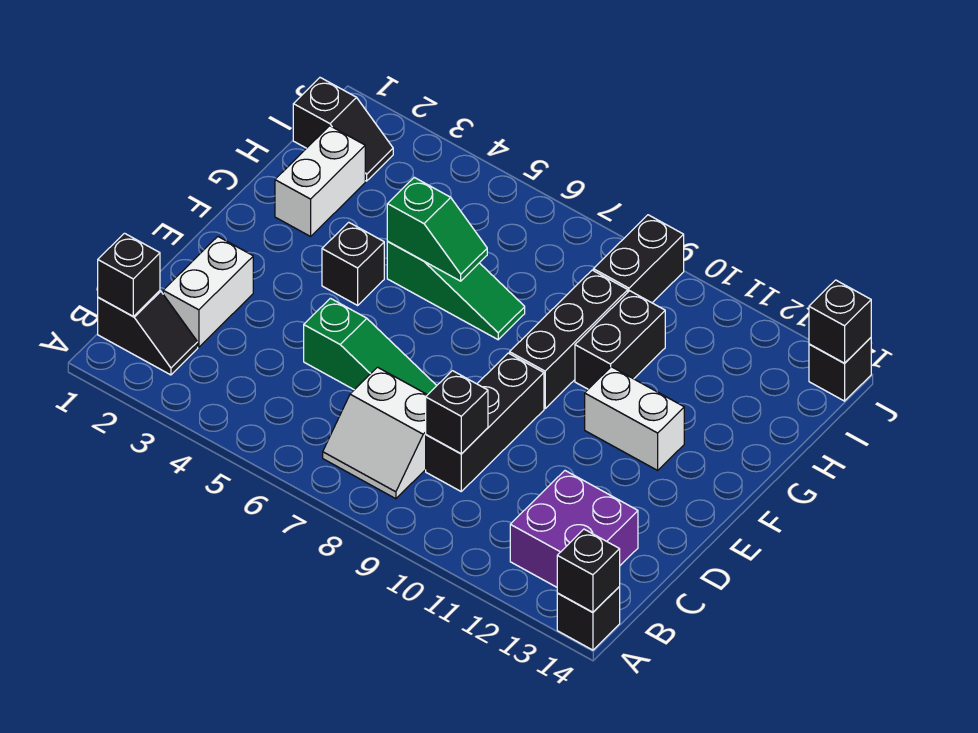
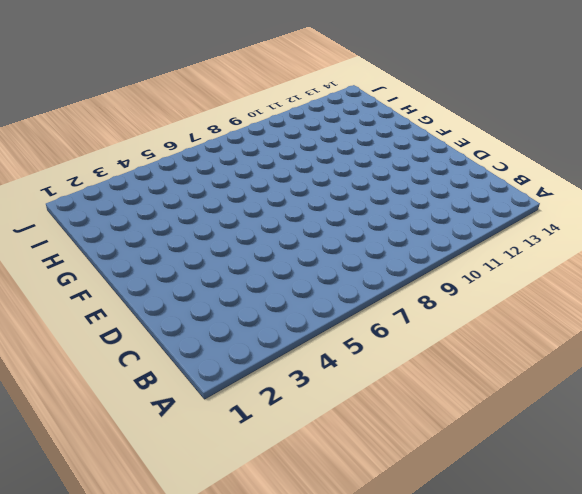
none -> black 1x1 brick [557,587,620,650]
none -> black 1x2 slope [98,291,198,375]
none -> white 2x2 slope [323,367,427,499]

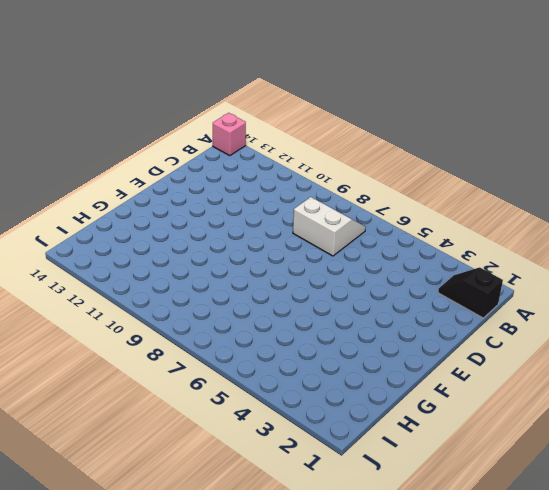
pink 1x1 brick [213,113,246,156] -> black 1x1 brick [557,587,620,650]
none -> purple 2x2 brick [510,471,638,587]
none -> white 1x2 brick [163,237,253,347]
none -> black 1x3 brick [426,353,544,491]

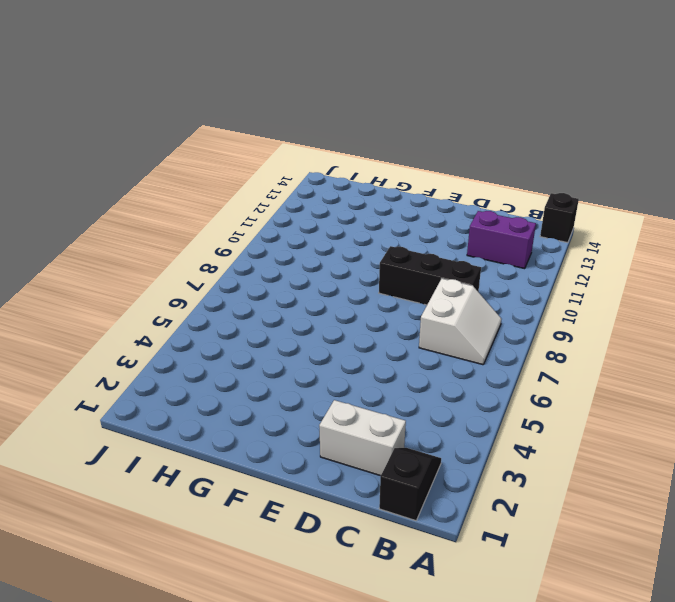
purple 1x2 brick [467,211,536,269] -> purple 2x2 brick [510,471,638,587]
none -> green 1x3 slope [304,298,437,395]
none -> black 1x1 brick [322,222,384,305]
none -> black 1x3 brick [510,270,628,408]

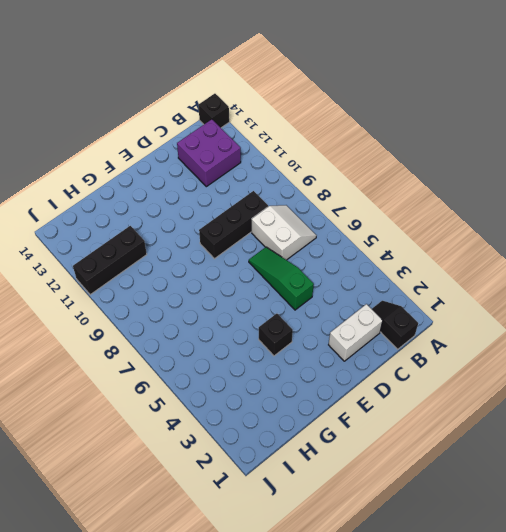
black 1x3 brick [73,226,147,295] -> black 1x3 brick moved to [510,270,628,408]
none -> white 1x2 brick [585,367,684,470]
none -> white 1x2 brick [275,126,365,236]
none -> green 1x3 slope [387,242,525,340]

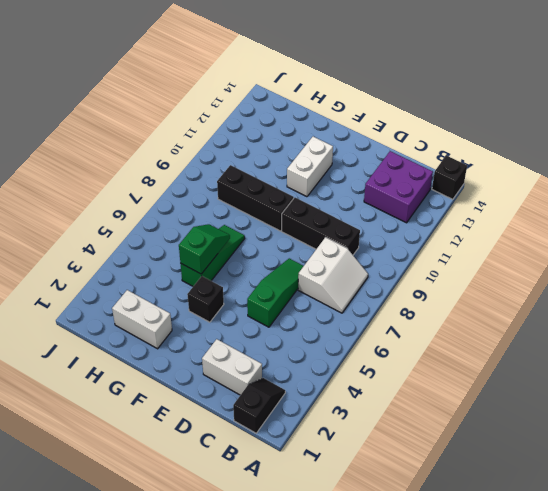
none -> black 1x2 brick [575,291,665,389]
none -> black 1x2 slope [293,78,393,181]
none -> black 1x2 brick [593,215,684,303]

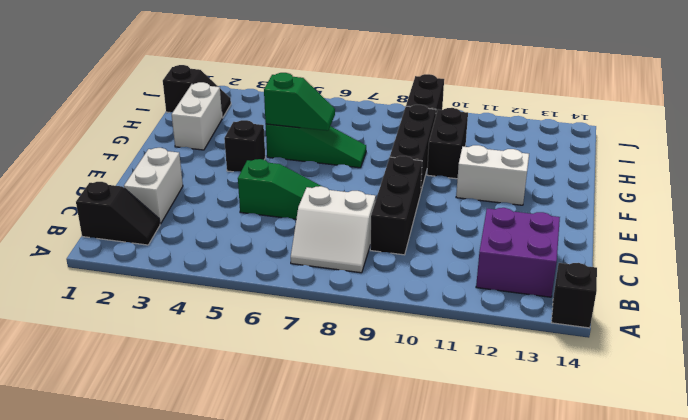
none -> black 1x1 brick [809,338,871,401]
none -> black 1x1 brick [557,529,620,612]
none -> black 1x1 brick [98,233,160,316]

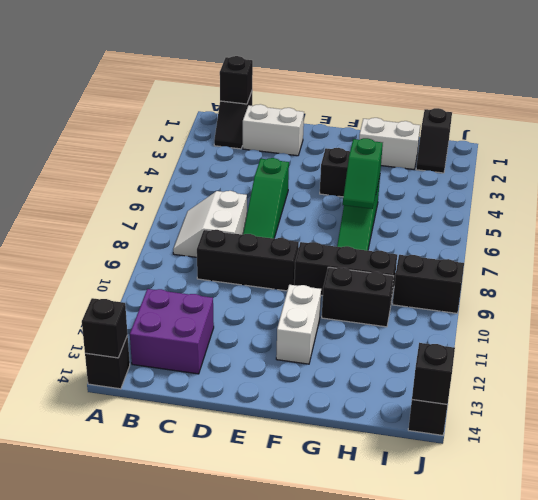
none -> black 1x1 brick [426,371,488,454]

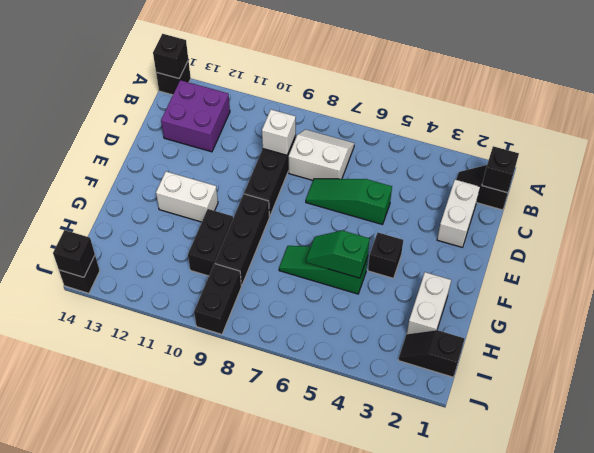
white 1x1 brick [262,110,296,155] -> black 1x1 brick [426,371,488,454]

